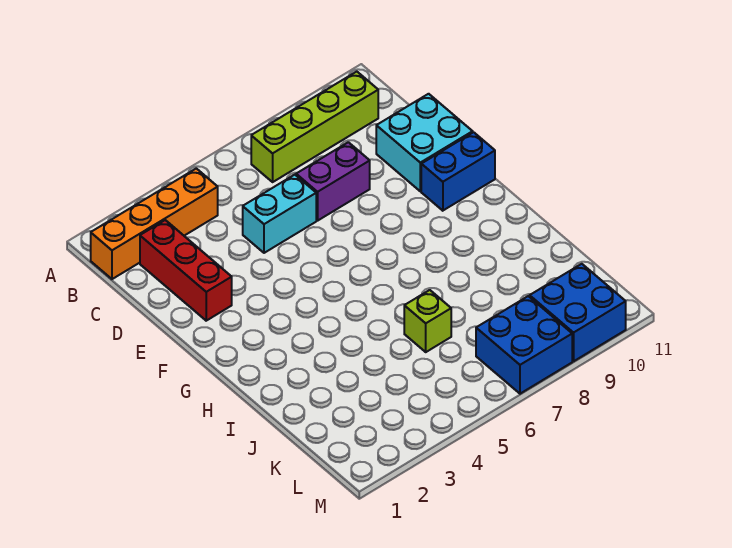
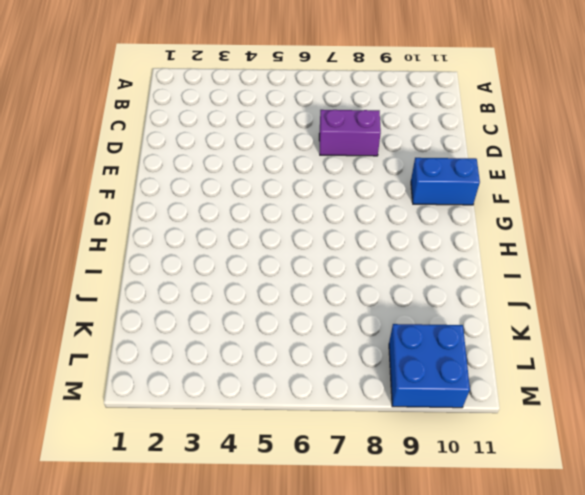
none -> orange 1x4 brick [91,168,218,279]
none -> lime 1x4 brick [251,72,378,182]

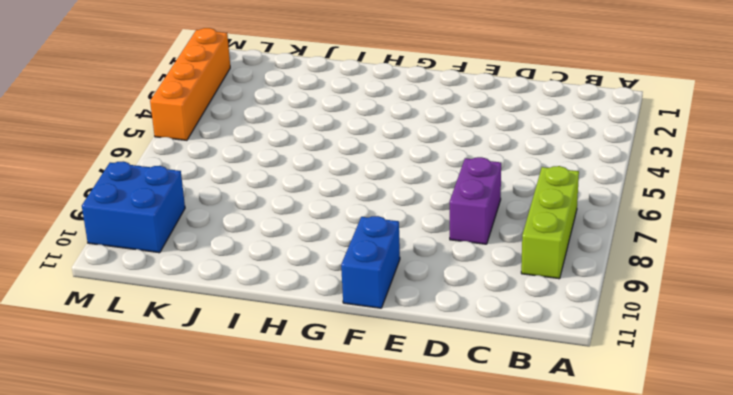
lime 1x3 brick [521,166,579,279] -> lime 1x4 brick [251,72,378,182]
orange 1x4 brick [150,28,230,140] -> orange 1x4 brick moved to [91,168,218,279]
none -> red 1x3 brick [140,220,232,321]
none -> cyan 1x2 brick [243,175,316,253]

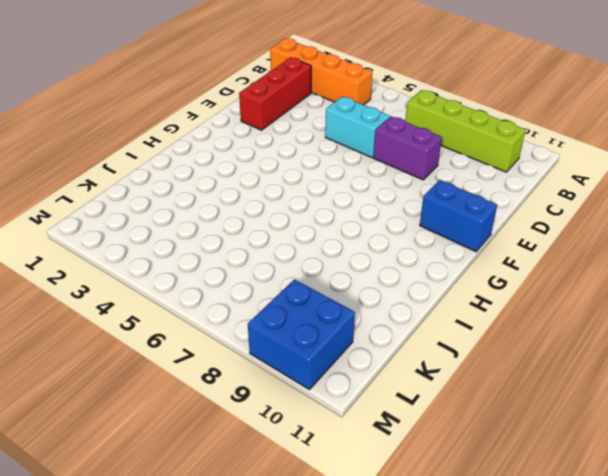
none -> cyan 2x2 brick [376,94,473,191]
none -> lime 1x1 brick [404,290,451,352]

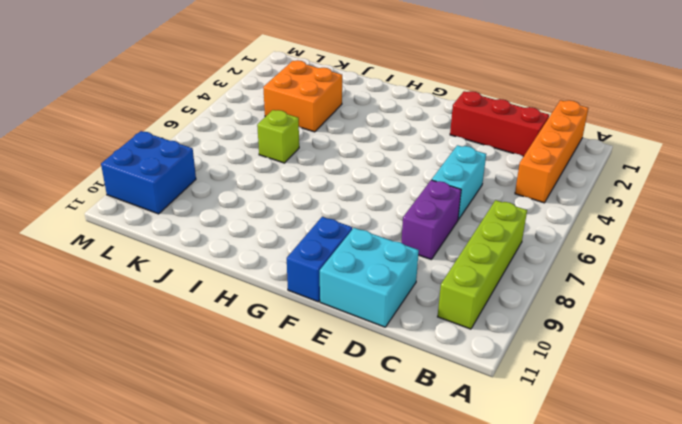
orange 2x2 brick [263,60,342,132] -> none
none -> blue 2x2 brick [476,296,572,394]

